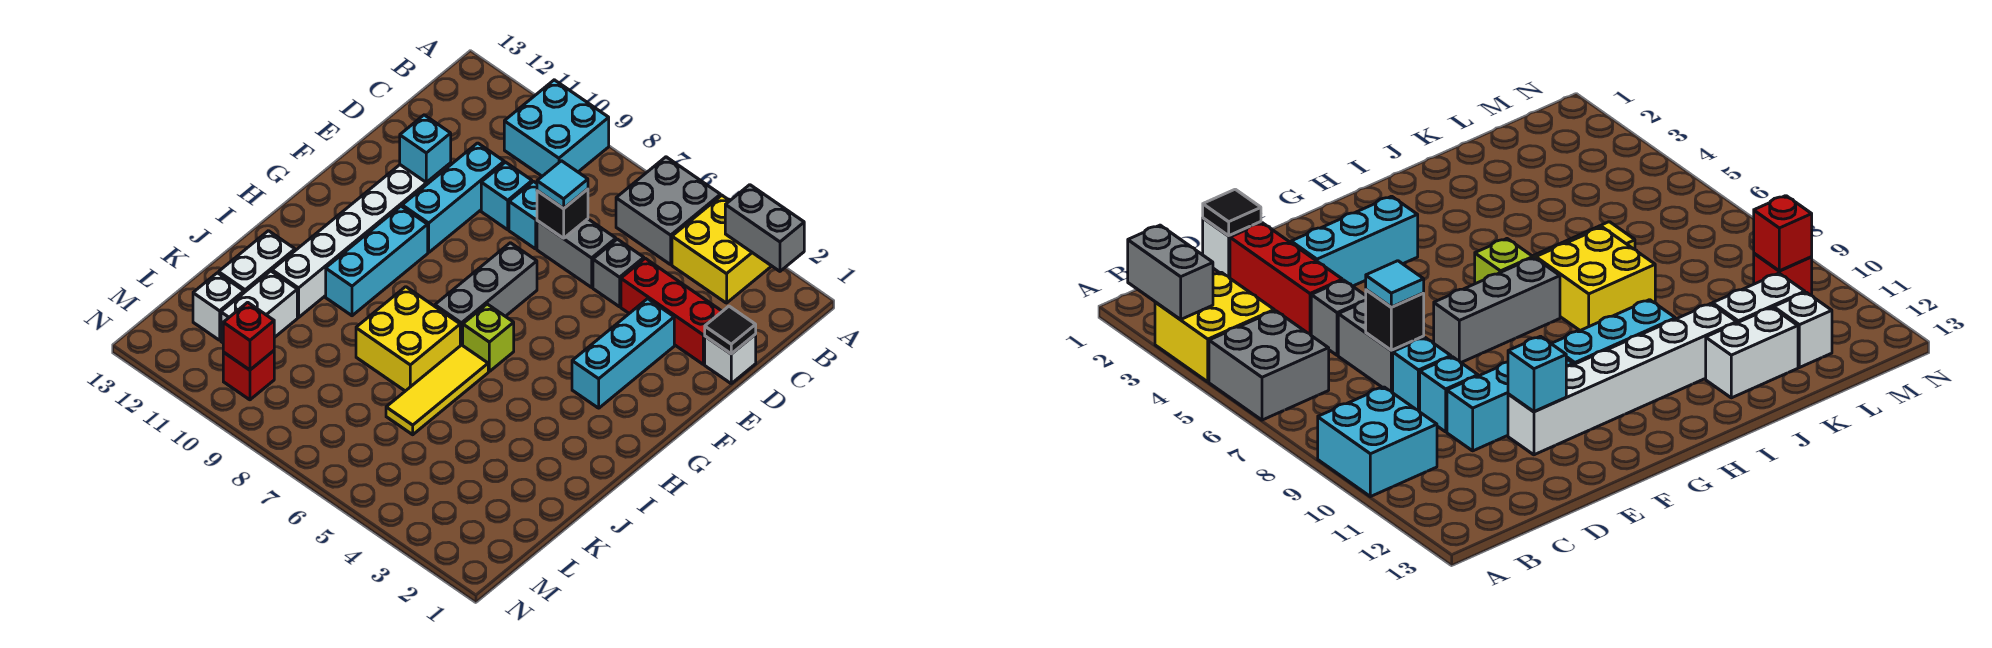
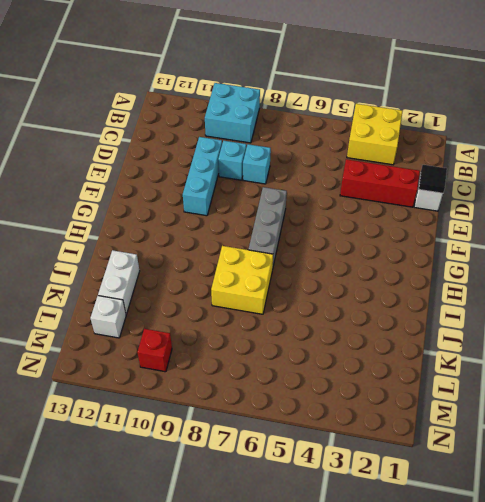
none -> grey 2x2 brick [616,157,721,265]
none -> grey 1x1 brick [593,239,644,307]
none -> grey 1x2 brick [537,219,616,287]

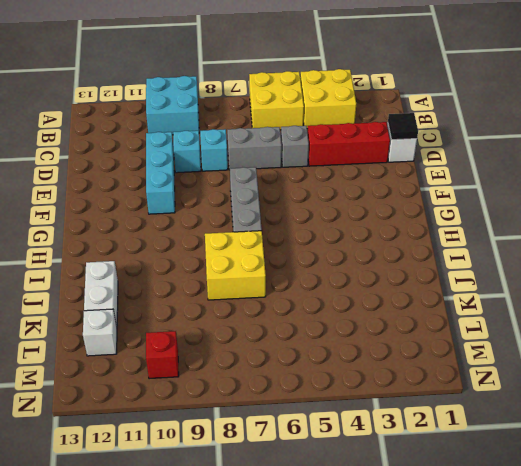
yellow 2x2 brick [249,71,304,130] -> grey 2x2 brick [616,157,721,265]
none -> cyan 1x3 brick [572,299,674,408]
none -> white 1x6 brick [272,163,451,317]
none -> cyan 1x3 brick [326,206,428,316]

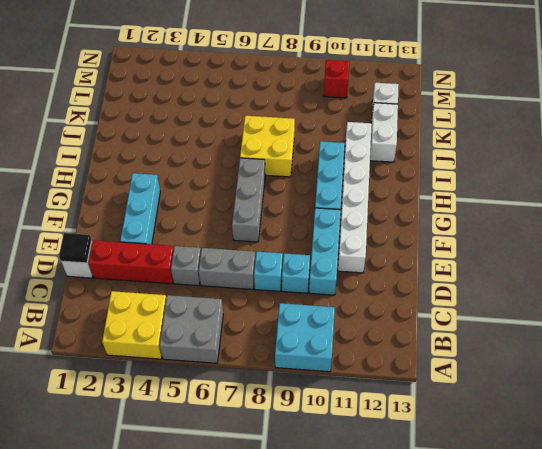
none -> lime 1x1 brick [463,304,514,371]
none -> yellow 1x3 tile [386,345,488,435]
none -> white 1x2 brick [221,271,297,343]

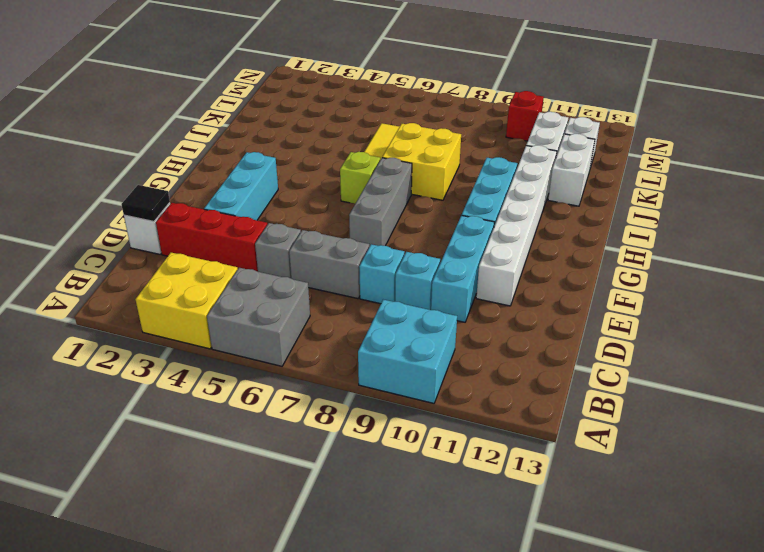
none -> grey 1x2 brick [725,185,804,271]
none -> black 1x1 brick [537,189,588,238]
none -> cyan 1x1 brick [400,115,451,183]

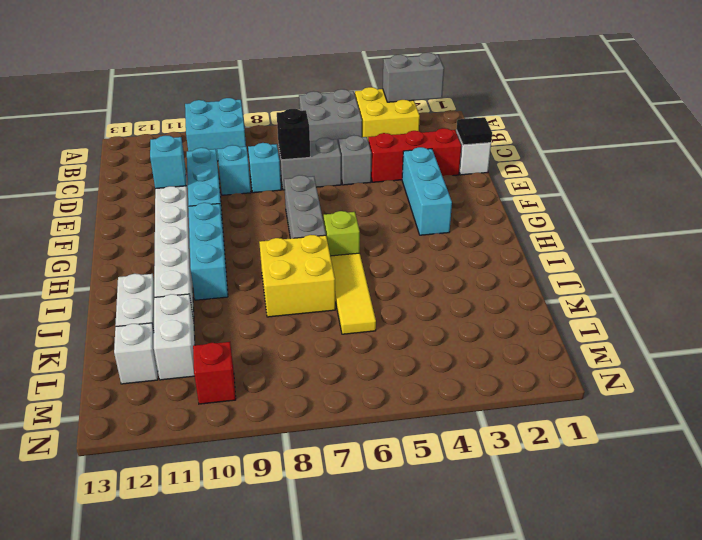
none -> red 1x1 brick [223,302,274,370]
none -> cyan 1x1 tile [537,161,588,209]

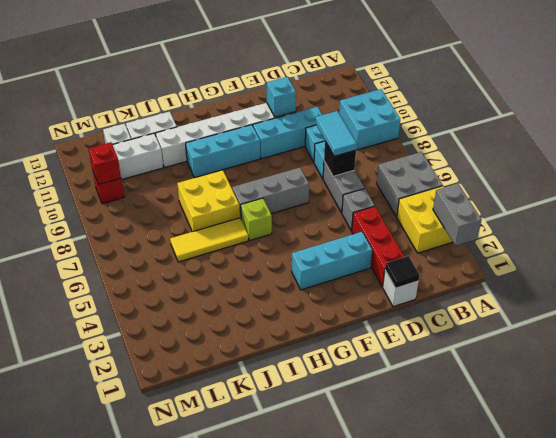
cyan 1x2 tile [316,111,357,156] -> cyan 1x1 tile [537,161,588,209]

